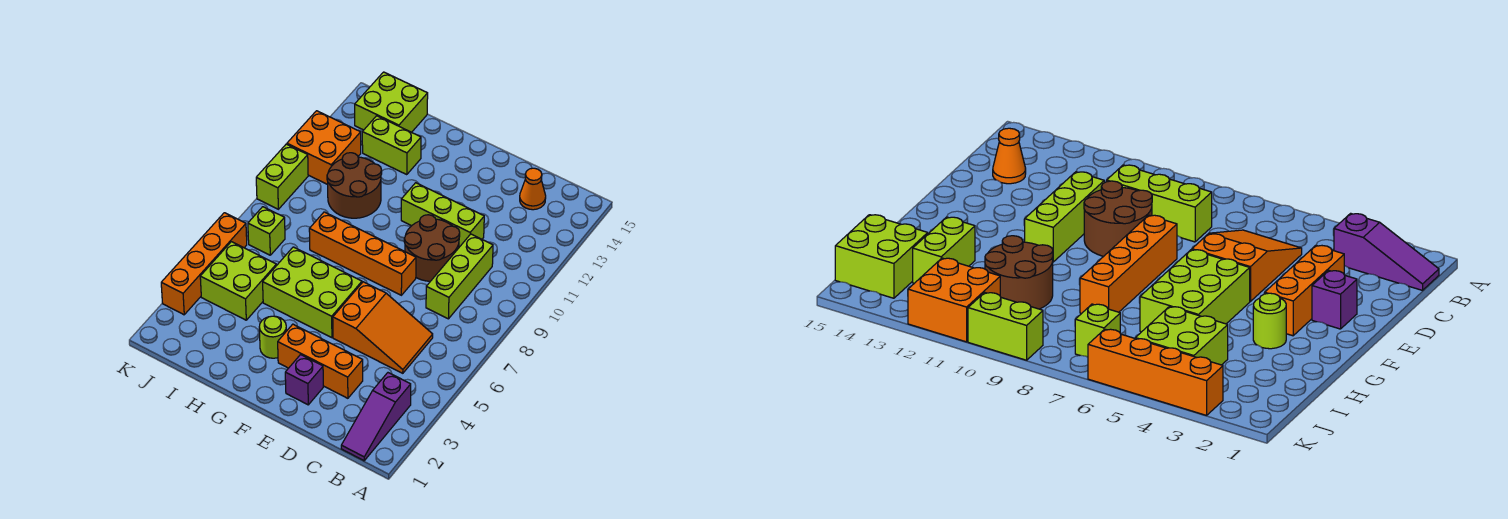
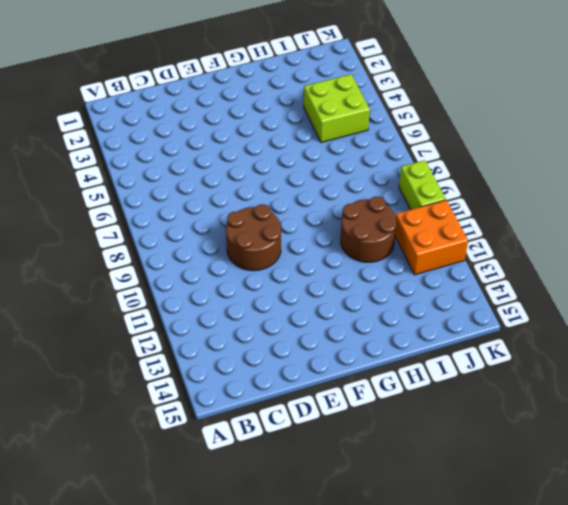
none -> purple 1x3 slope [341,373,411,461]
none -> orange 2x3 slope [333,282,433,373]
none -> lime 1x3 brick [426,234,493,319]

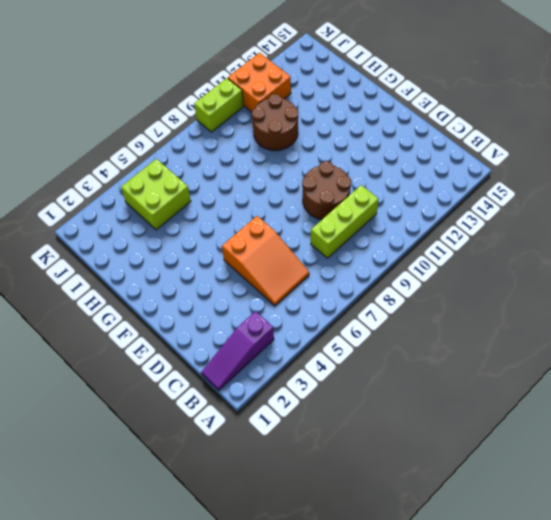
none -> orange 1x1 cone [520,168,546,210]
none -> orange 1x3 brick [278,324,363,398]
none -> lime 1x3 brick [401,183,484,247]

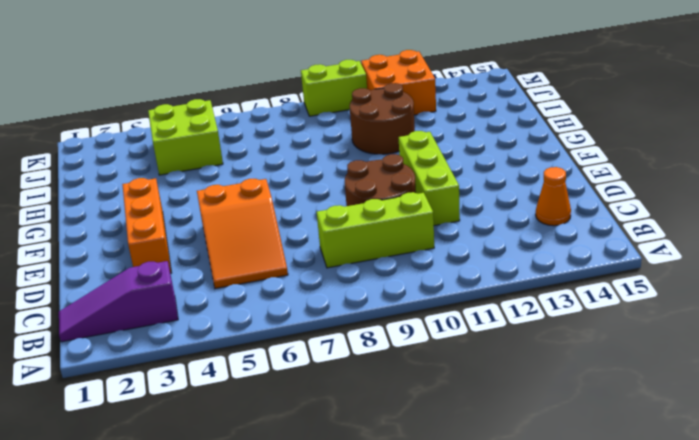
none -> purple 1x1 brick [285,355,323,405]
none -> orange 1x4 brick [309,212,416,295]
none -> lime 2x3 brick [263,247,362,338]

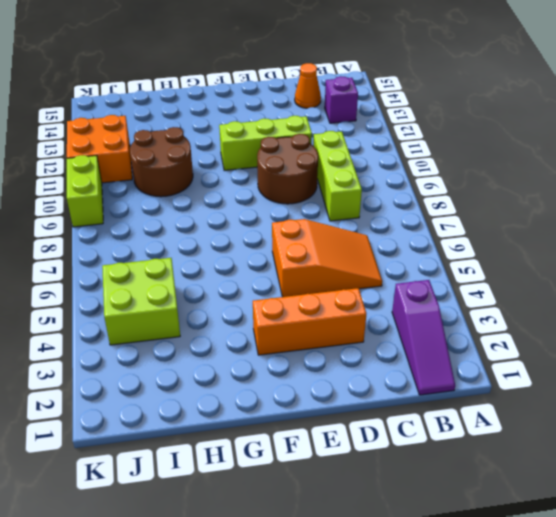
purple 1x1 brick [325,76,358,123] -> purple 1x1 brick moved to [285,355,323,405]
none -> orange 1x4 brick [309,212,416,295]
none -> lime 2x3 brick [263,247,362,338]
none -> lime 1x1 round brick [259,316,286,358]

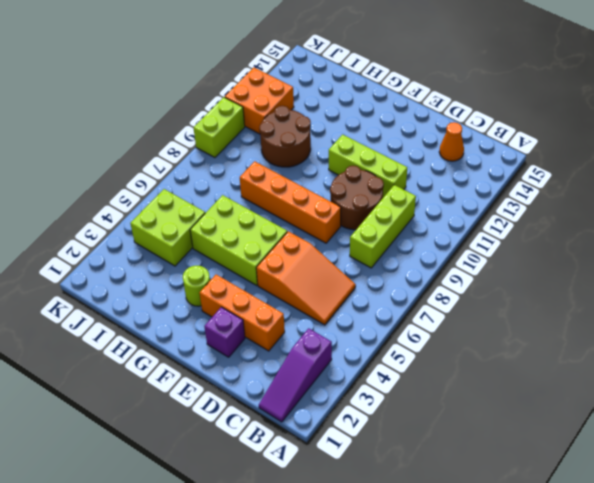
none -> lime 1x2 brick [362,116,421,175]
none -> lime 2x2 brick [355,72,428,132]
none -> lime 1x1 brick [248,207,285,255]

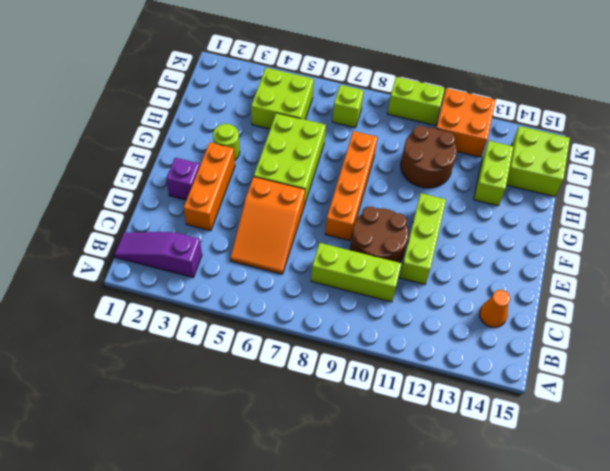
none -> orange 1x4 brick [161,213,247,315]

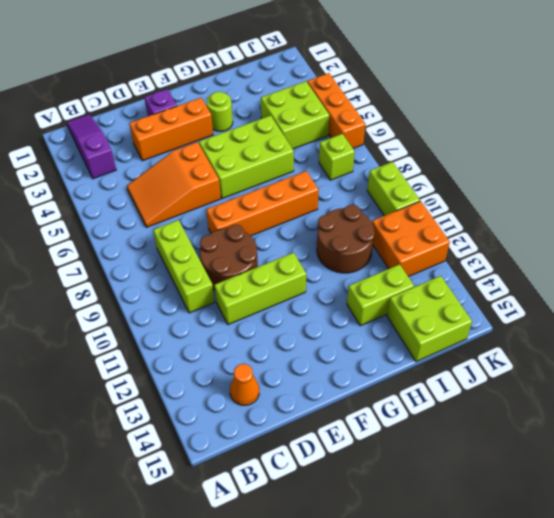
orange 1x3 brick [307,73,365,148] -> orange 1x4 brick [161,213,247,315]

